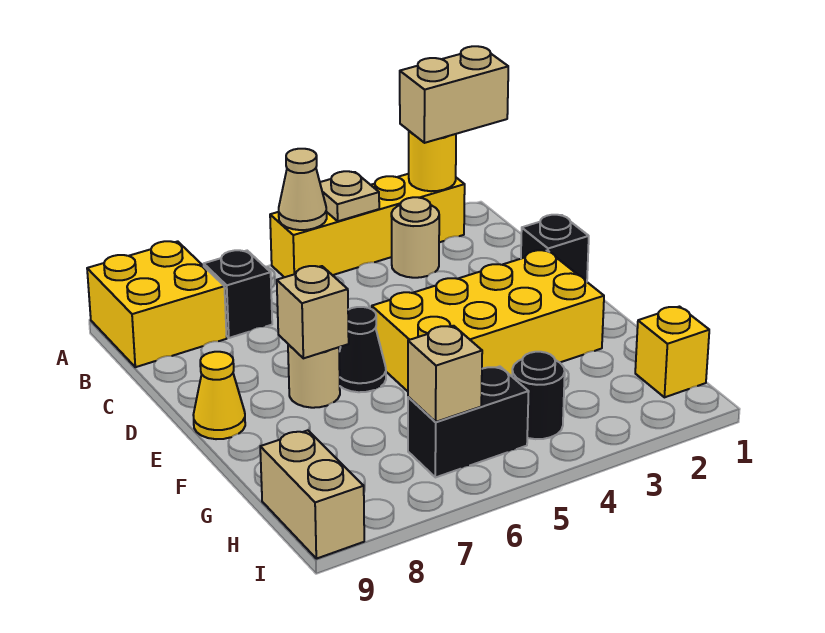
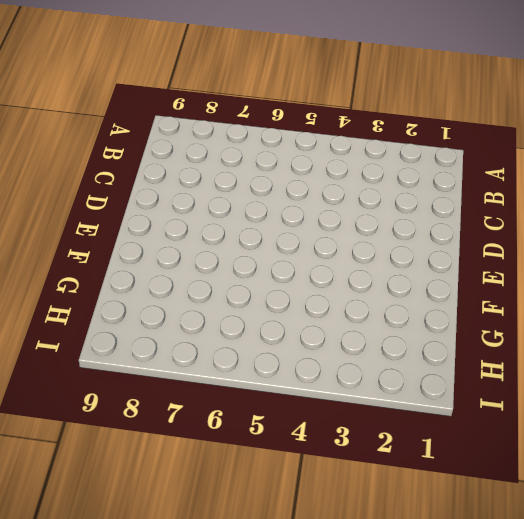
none -> yellow 1x4 brick [270,174,465,277]
none -> yellow 2x2 brick [87,241,227,367]
none -> tan 1x1 round brick [391,197,439,278]

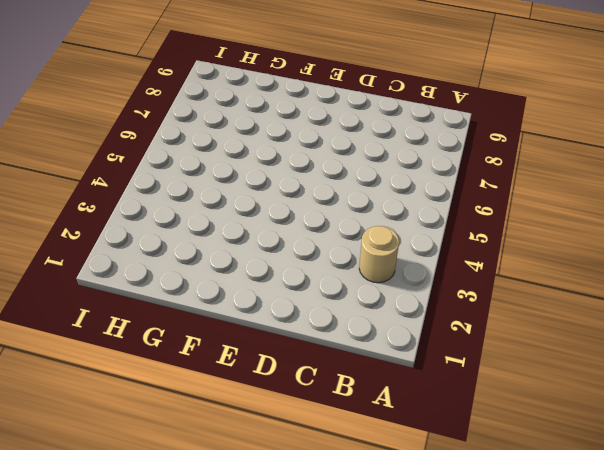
none -> yellow 1x4 brick [270,174,465,277]
none -> yellow 2x2 brick [87,241,227,367]
none -> black 1x1 brick [204,250,272,338]

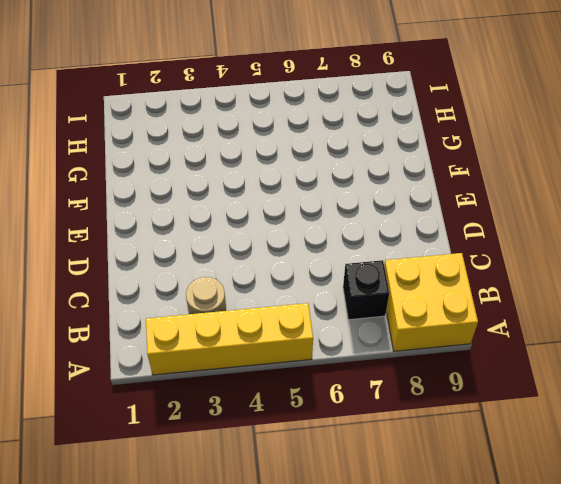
none -> black 1x1 brick [521,215,589,282]
none -> yellow 2x4 brick [372,250,604,391]
none -> black 1x1 cone [339,307,386,392]

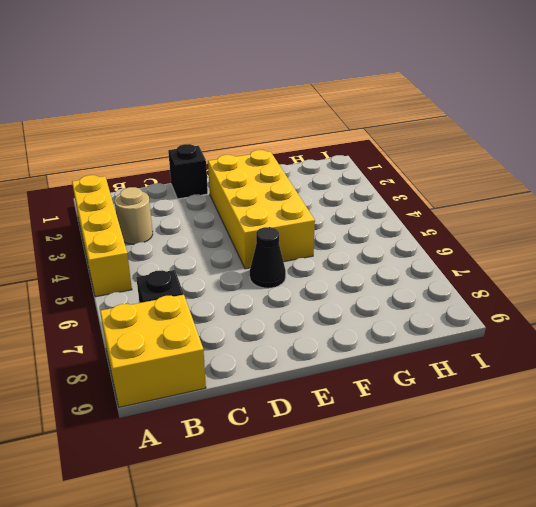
none -> tan 1x1 round brick [288,344,340,408]
none -> yellow 1x1 cone [193,352,245,439]
none -> yellow 1x1 brick [635,307,709,397]

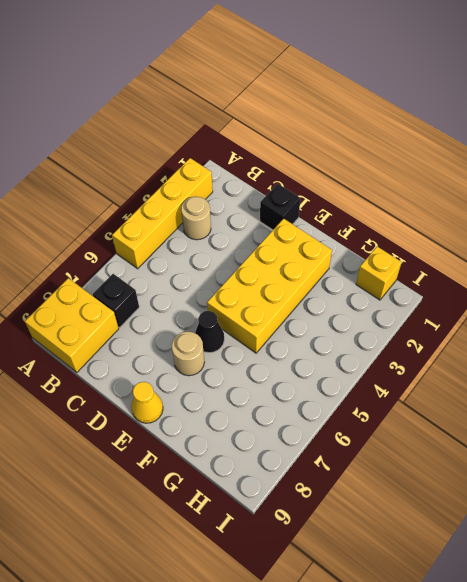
none -> black 1x1 round brick [512,352,565,439]
none -> black 1x2 brick [408,366,529,477]
none -> tan 1x2 brick [260,430,364,559]

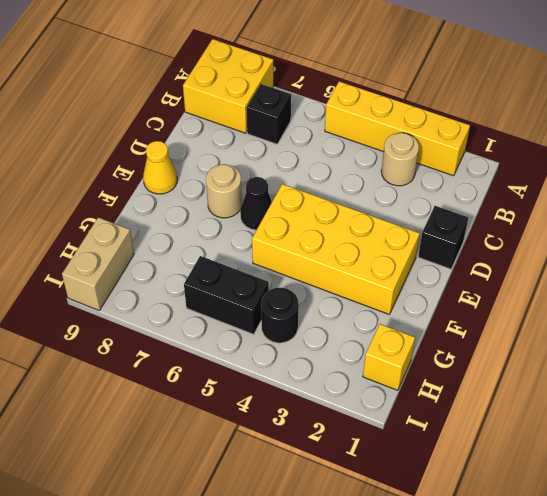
none -> yellow 1x1 round brick [409,131,456,191]
none -> tan 1x1 plate [320,171,379,221]
none -> tan 1x1 cone [279,149,327,230]

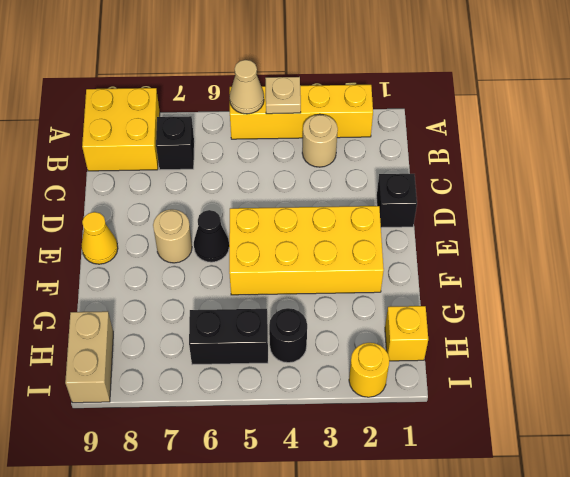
yellow 1x1 round brick [349,343,390,397] -> yellow 1x1 round brick moved to [409,131,456,191]
none -> tan 1x1 brick [277,266,349,358]
none -> tan 1x1 brick [408,326,482,422]
none -> tan 1x2 brick [400,46,508,143]

